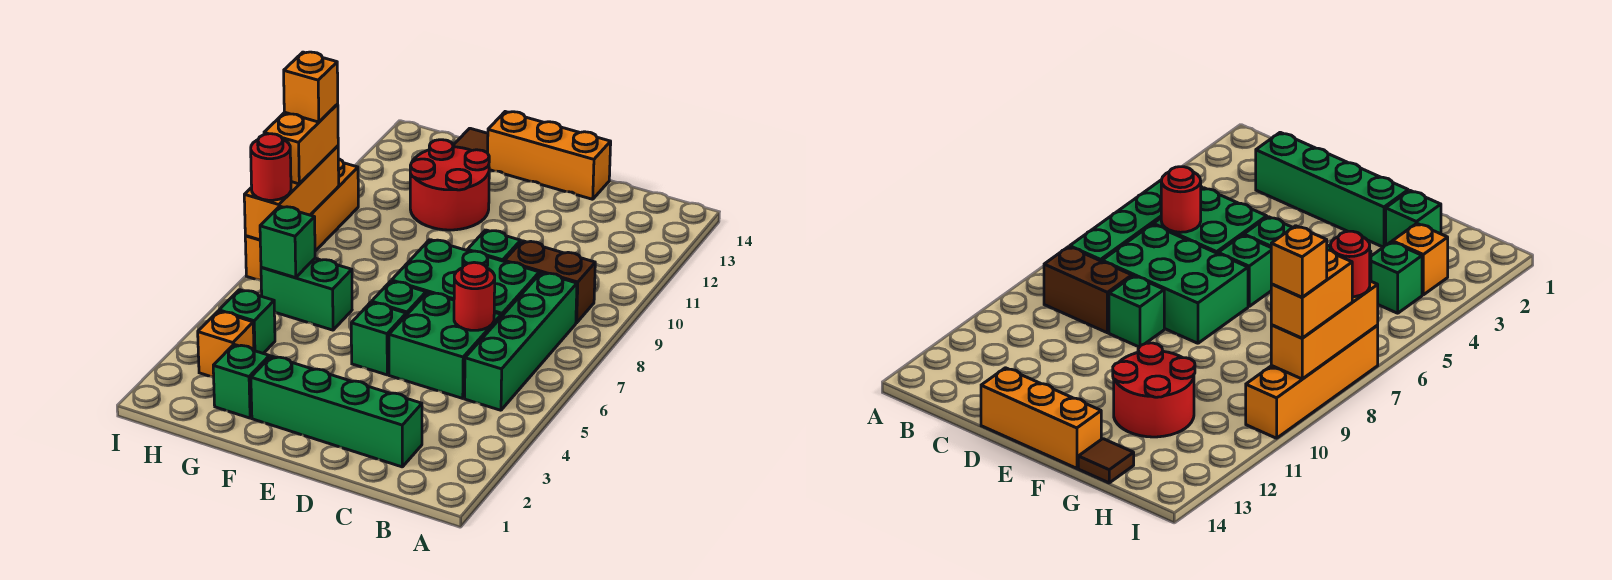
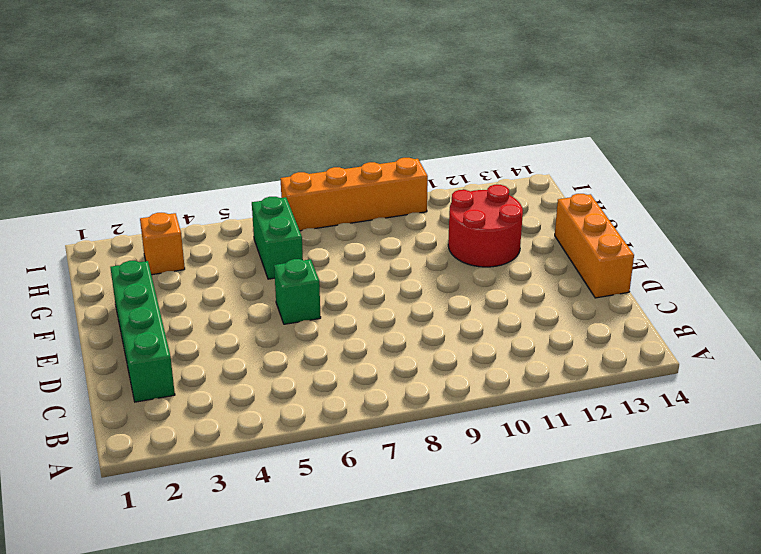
none -> green 1x4 brick [465,273,577,410]
none -> brown 1x2 brick [505,241,595,323]
none -> green 2x2 brick [389,292,501,398]

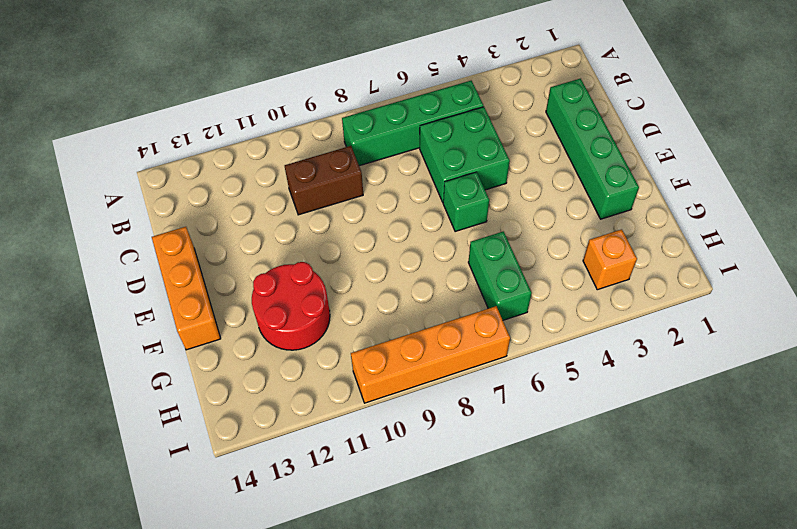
brown 1x2 brick [285,146,363,215] -> brown 1x2 brick turned to [505,241,595,323]
none -> green 2x3 brick [392,240,539,317]
none -> green 1x1 brick [467,230,521,262]
none -> green 1x1 brick [351,302,406,375]

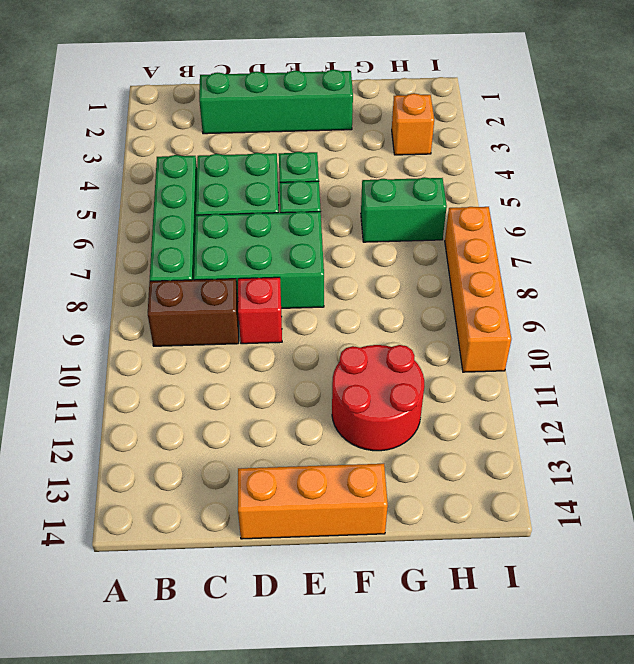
red 1x1 brick [238,277,282,344] -> green 1x1 brick [467,230,521,262]
none -> green 1x1 brick [213,345,269,418]
none -> brown 1x1 tile [453,128,488,153]
none -> green 1x1 brick [219,290,275,353]

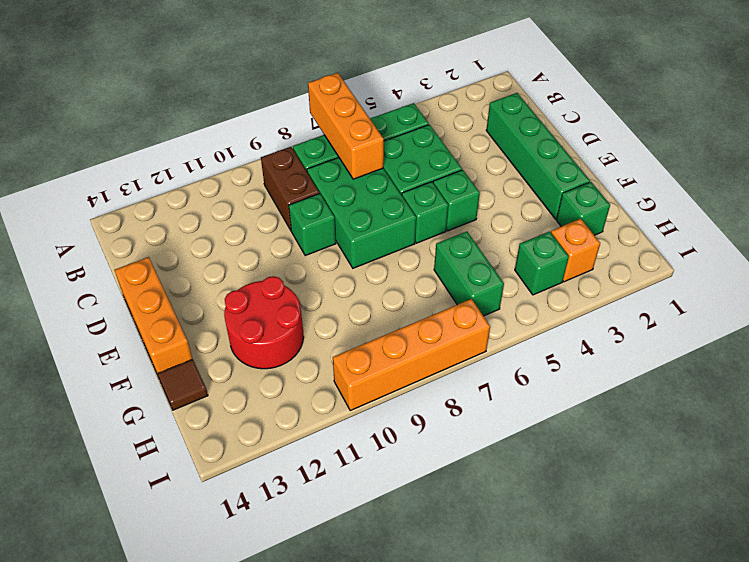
orange 1x3 brick [308,73,384,179] -> orange 1x3 brick turned to [244,146,339,240]
none -> red 1x1 round brick [454,262,495,330]
none -> green 1x1 brick [260,206,315,278]
none -> red 1x1 round brick [251,134,291,200]

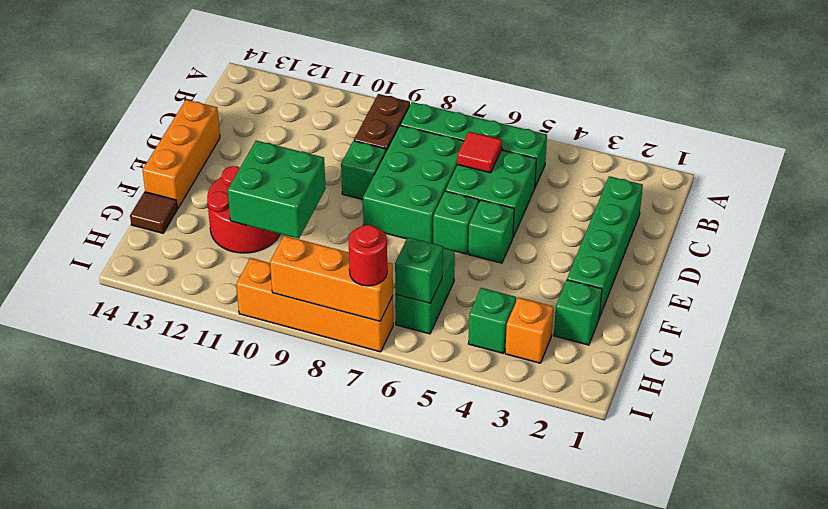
red 1x1 tile [457,132,502,173] -> red 1x1 round brick [454,262,495,330]
green 2x2 brick [228,141,326,239] -> none
none -> orange 1x2 brick [264,104,338,184]
none -> orange 1x1 brick [284,52,338,122]

